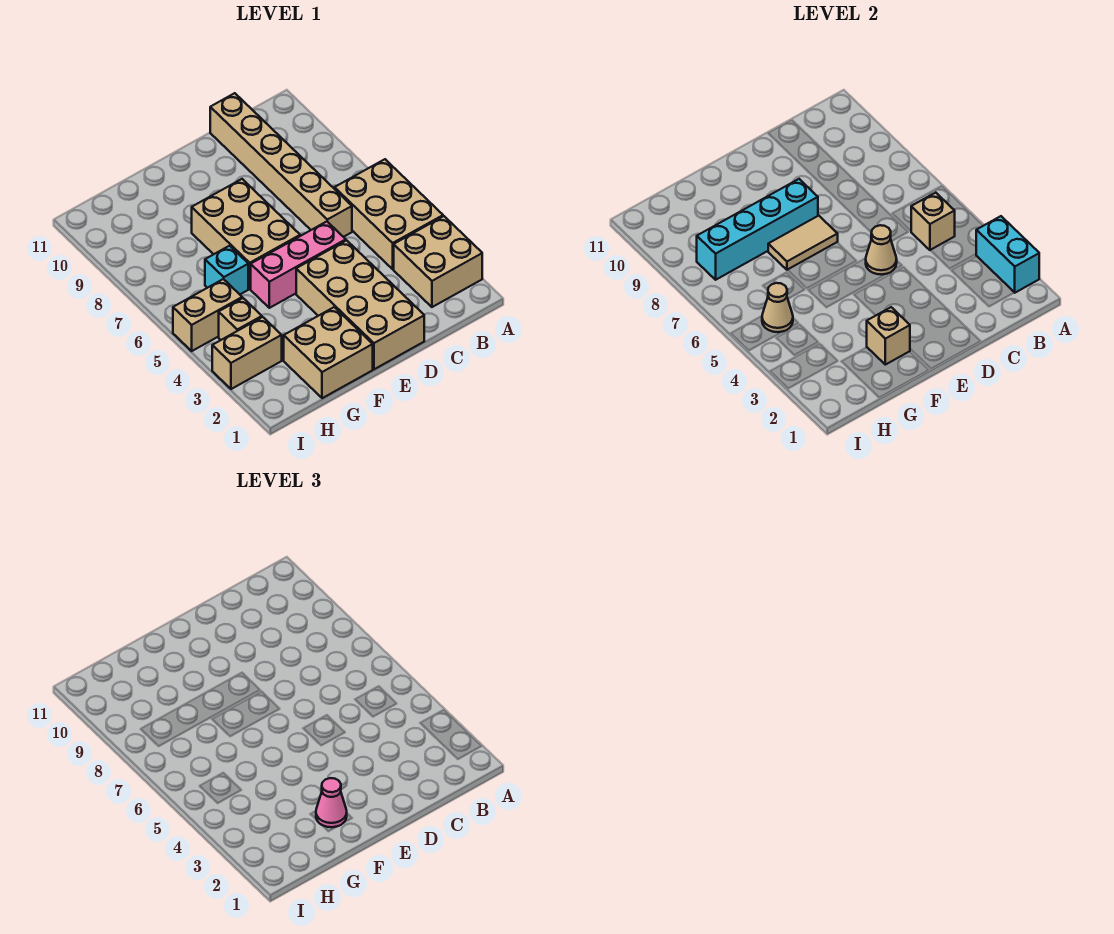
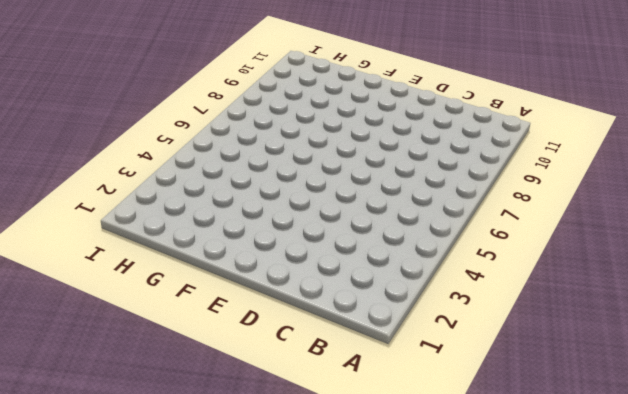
none -> tan 2x2 brick [394,216,482,307]
none -> tan 2x3 brick [335,159,443,269]
none -> tan 1x6 brick [210,93,352,237]

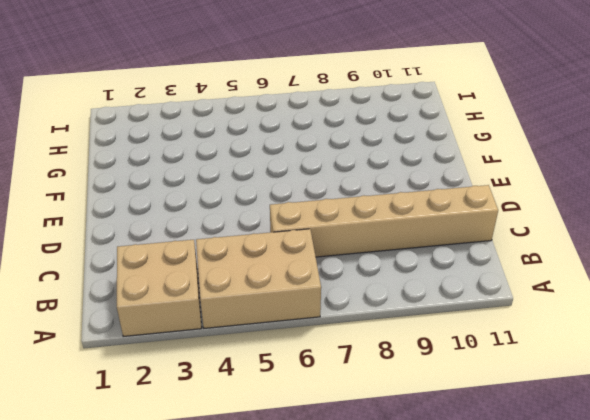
none -> tan 2x4 brick [296,240,424,369]
none -> pink 1x3 brick [251,222,346,308]
none -> tan 2x3 brick [192,179,300,289]

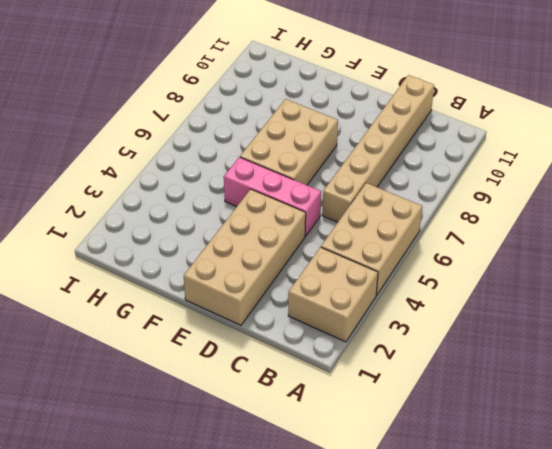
none -> tan 2x2 brick [284,307,373,398]
none -> cyan 1x1 brick [205,246,248,294]
none -> tan 1x2 brick [212,317,282,389]

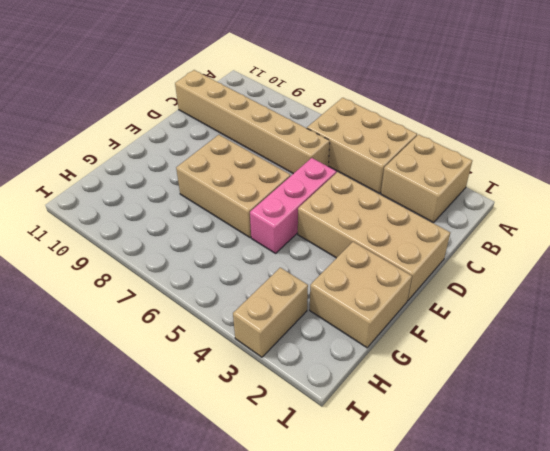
none -> cyan 1x1 brick [205,246,248,294]
none -> tan 1x1 brick [219,298,262,340]
none -> tan 1x2 brick [173,279,242,351]

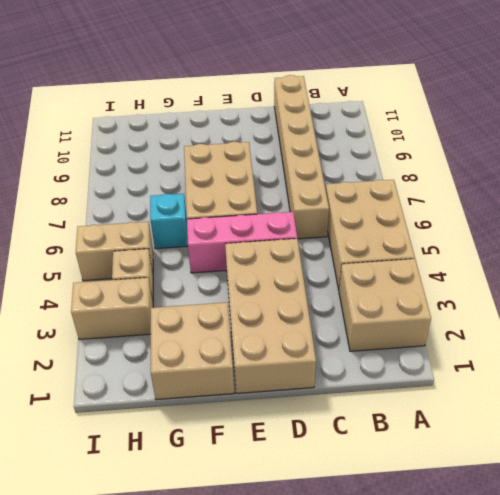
none -> cyan 1x2 brick [976,216,1039,293]
none -> tan 1x1 brick [911,193,955,250]
none -> tan 1x1 cone [866,225,897,275]

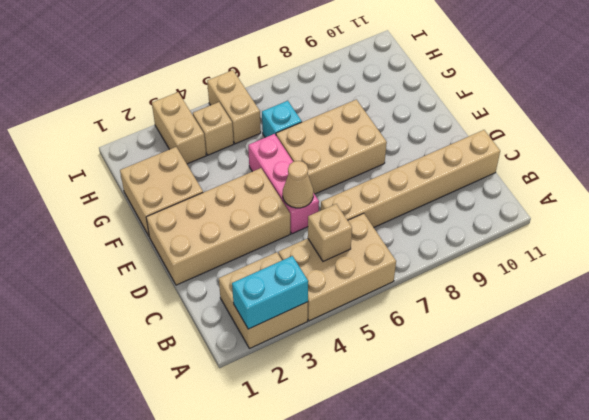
none -> tan 1x2 tile [768,216,838,270]
none -> cyan 1x4 brick [697,179,818,280]
none -> tan 1x1 brick [867,307,910,365]

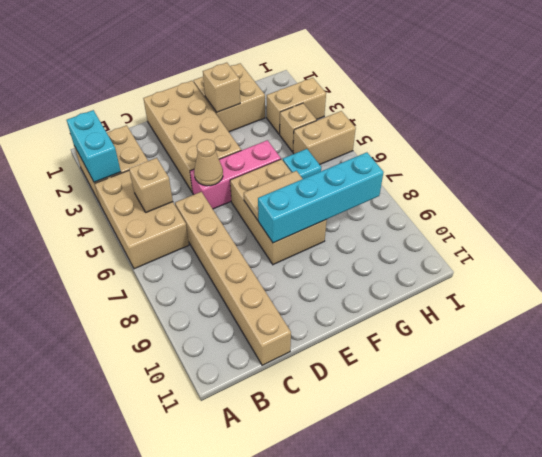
none -> tan 1x1 cone [762,283,793,332]
none -> pink 1x1 cone [316,778,347,827]

